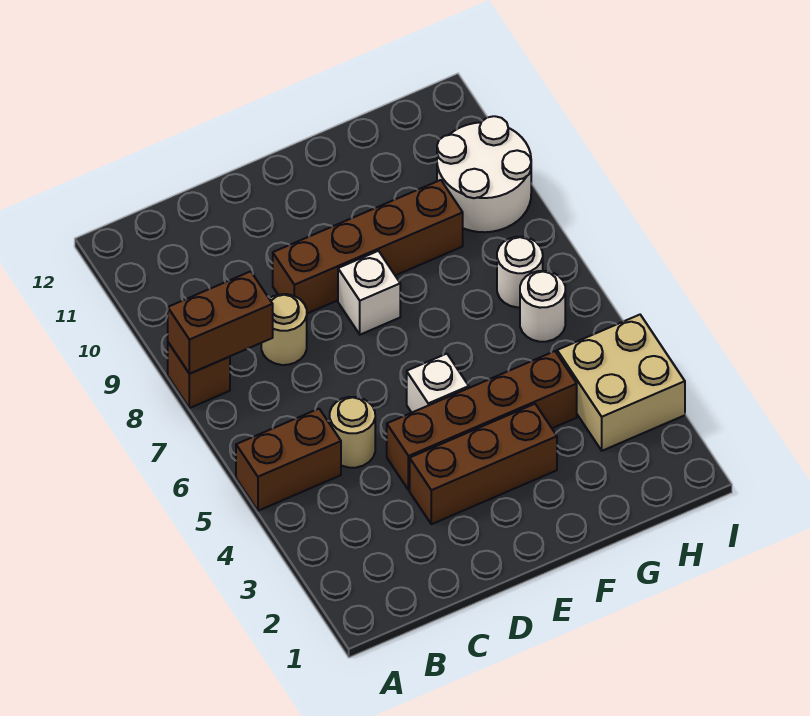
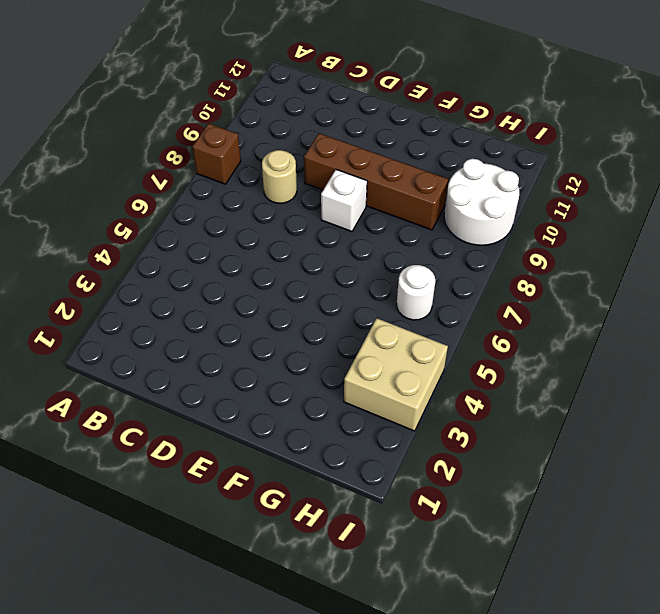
none -> brown 1x2 brick [236,409,341,511]
none -> tan 1x1 round brick [330,397,375,468]
none -> brown 1x3 brick [410,404,557,524]

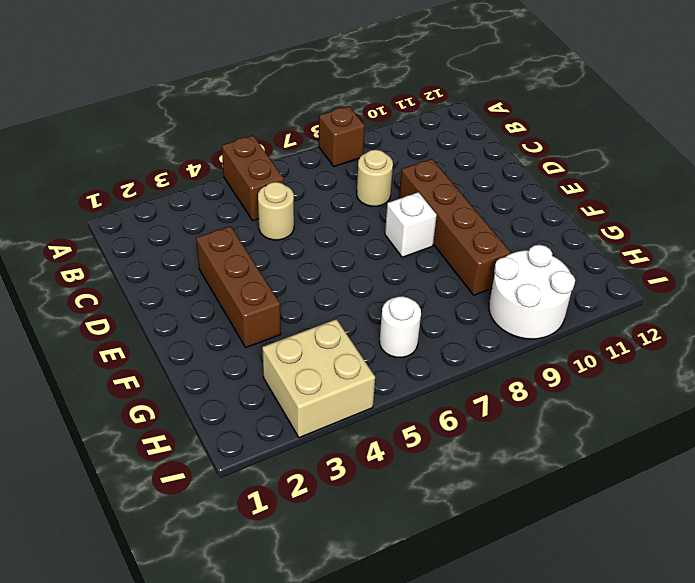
none -> brown 1x4 brick [387,351,577,490]
none -> white 1x1 brick [407,354,469,413]
none -> white 1x1 round brick [497,237,543,307]

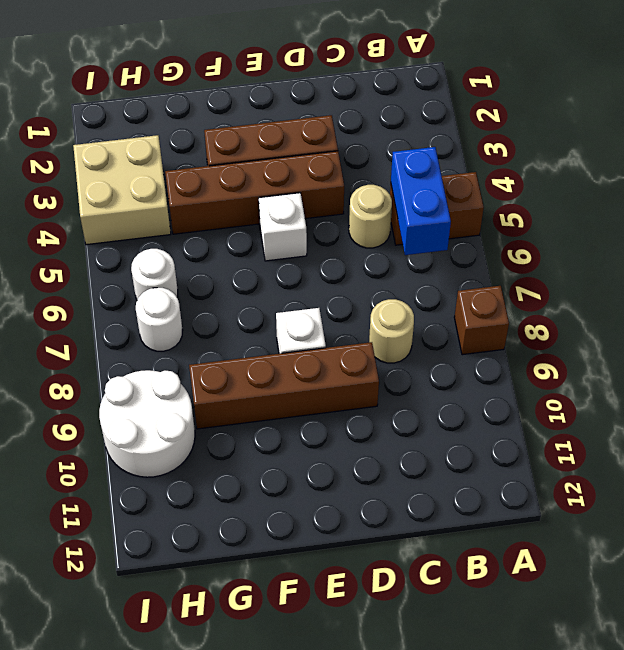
blue 1x2 brick [391,147,451,255] -> none
none -> brown 1x2 brick [168,271,273,374]

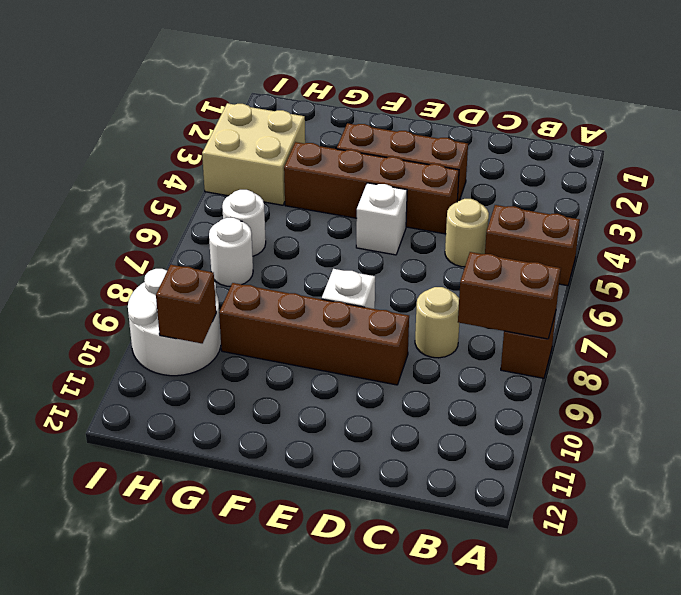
brown 1x1 brick [156,265,216,343] -> none

